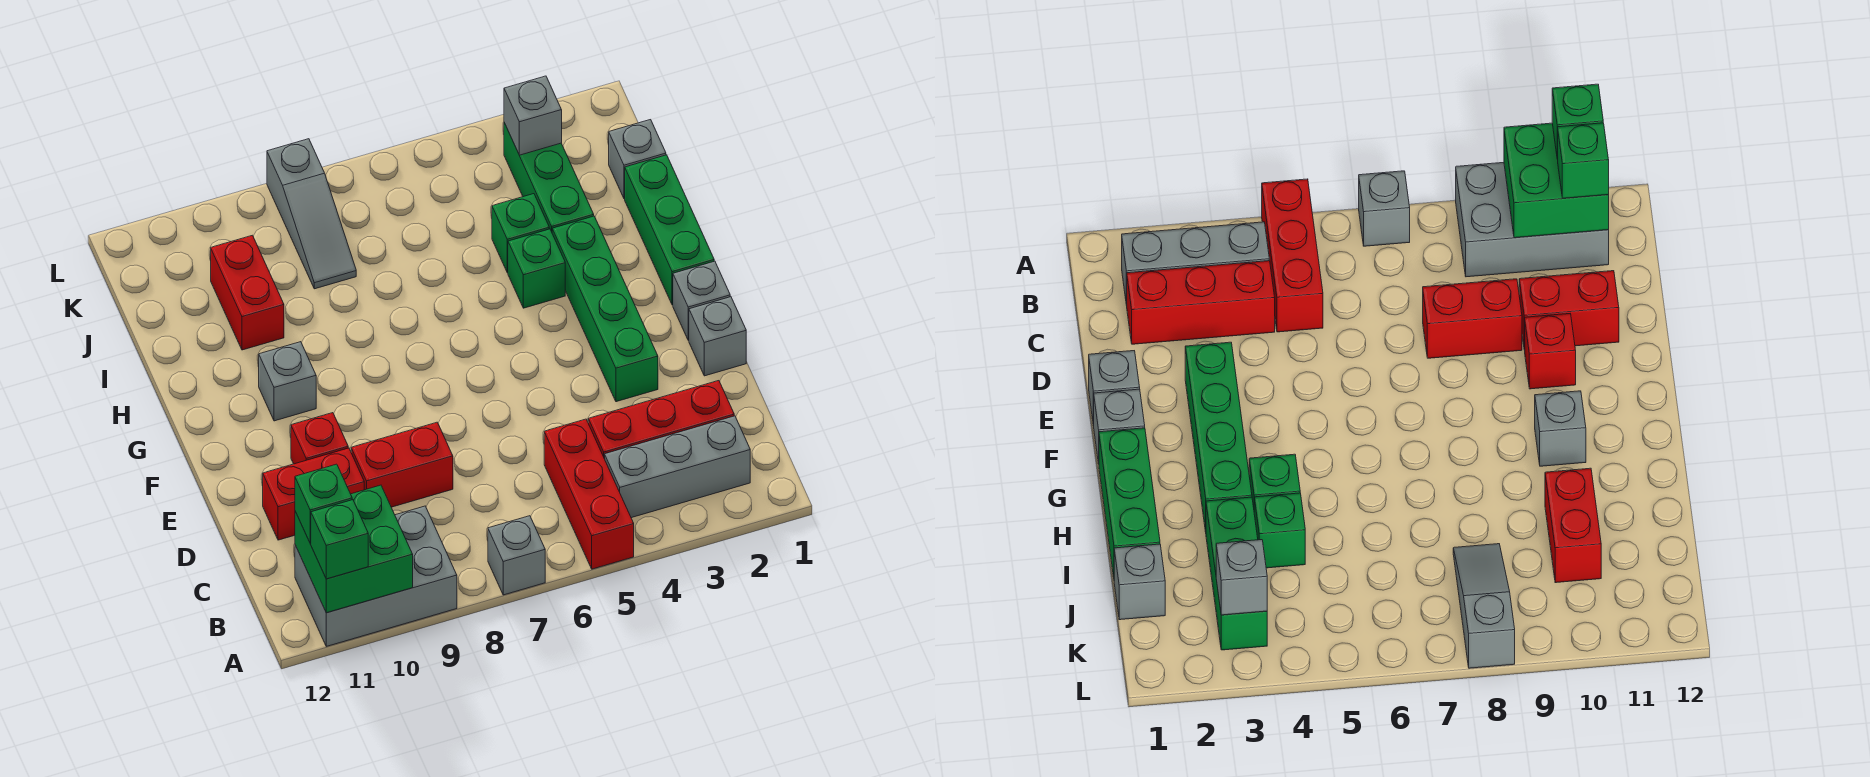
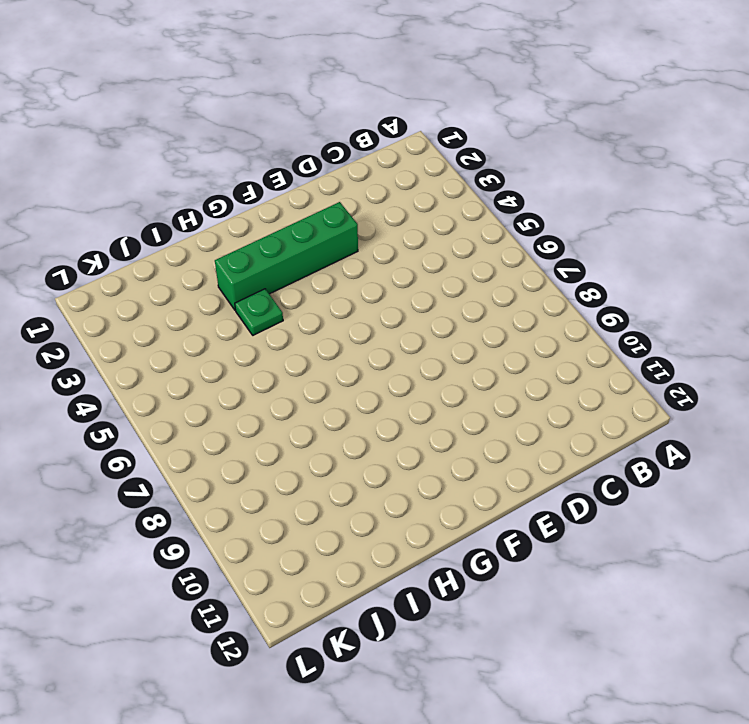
green 1x1 plate [235,289,283,335] -> green 1x1 brick [508,229,565,308]
none -> red 1x3 brick [544,419,634,569]
none -> grey 1x1 brick [488,516,545,595]
none -> grey 2x3 brick [295,506,457,646]

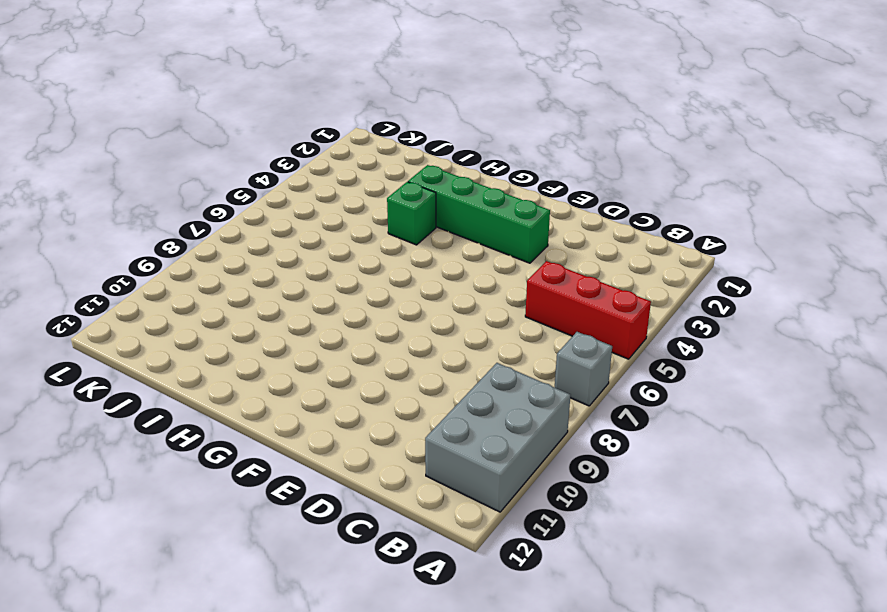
none -> grey 1x3 brick [605,416,750,518]
none -> red 1x3 brick [588,381,734,459]
none -> red 1x2 brick [351,422,453,507]

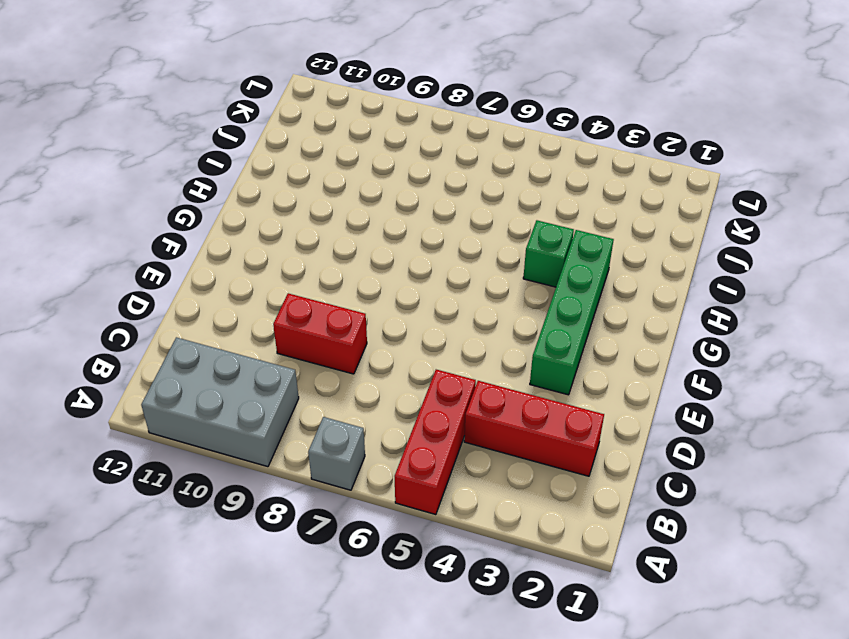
none -> grey 1x3 brick [605,416,750,518]
none -> red 1x2 brick [263,448,364,540]
none -> grey 1x1 brick [689,297,746,376]

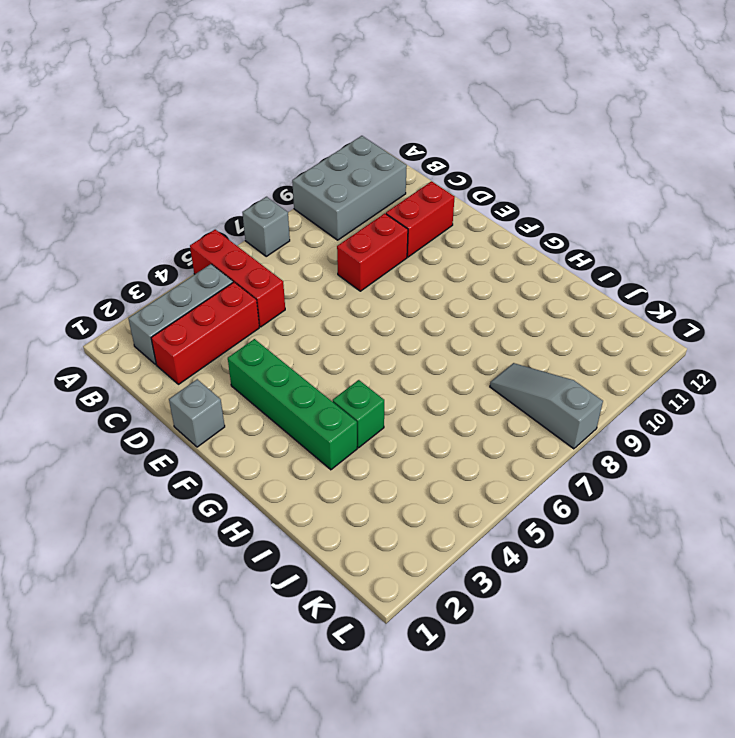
none -> red 1x1 brick [291,413,348,464]
none -> grey 1x1 brick [673,261,730,340]
none -> green 1x3 brick [625,155,714,305]

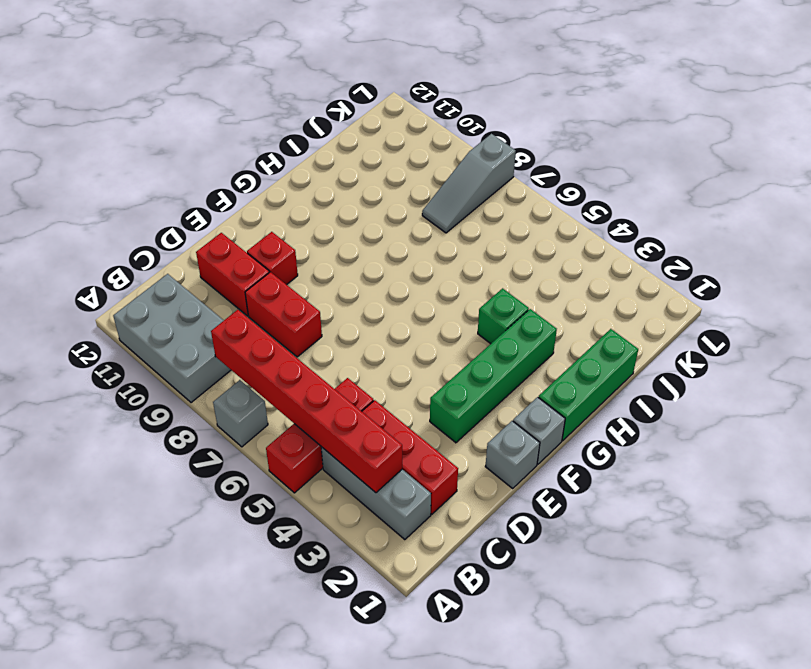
red 1x6 brick [211,310,402,493] -> none
none -> grey 1x1 brick [259,342,316,421]
none -> green 1x3 brick [504,123,594,231]
none -> green 1x1 brick [492,194,549,273]

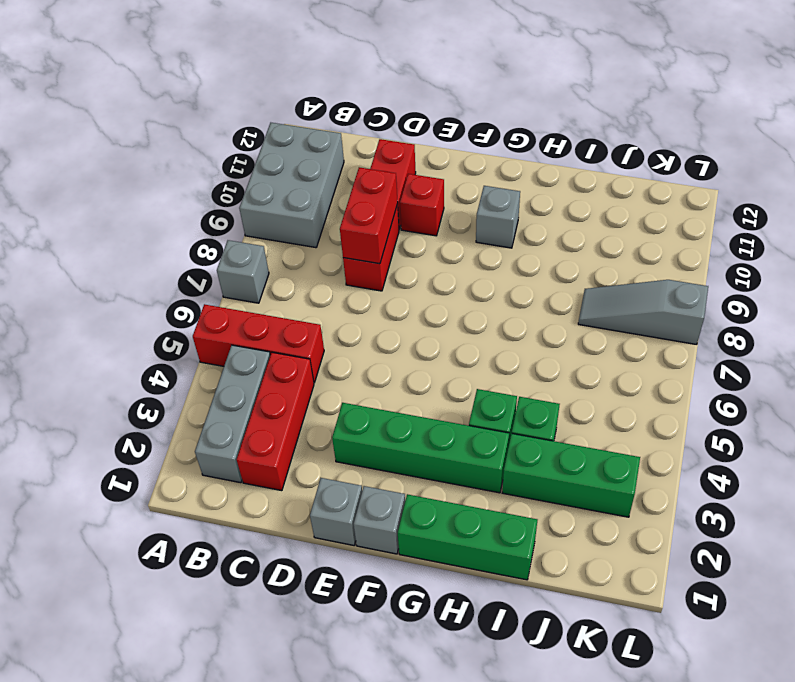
red 1x2 brick [340,167,398,264] -> red 1x2 brick turned to [211,235,284,350]
none -> grey 1x1 brick [609,120,666,199]
none -> green 2x2 brick [295,485,413,613]
none -> grey 1x1 brick [504,76,562,155]

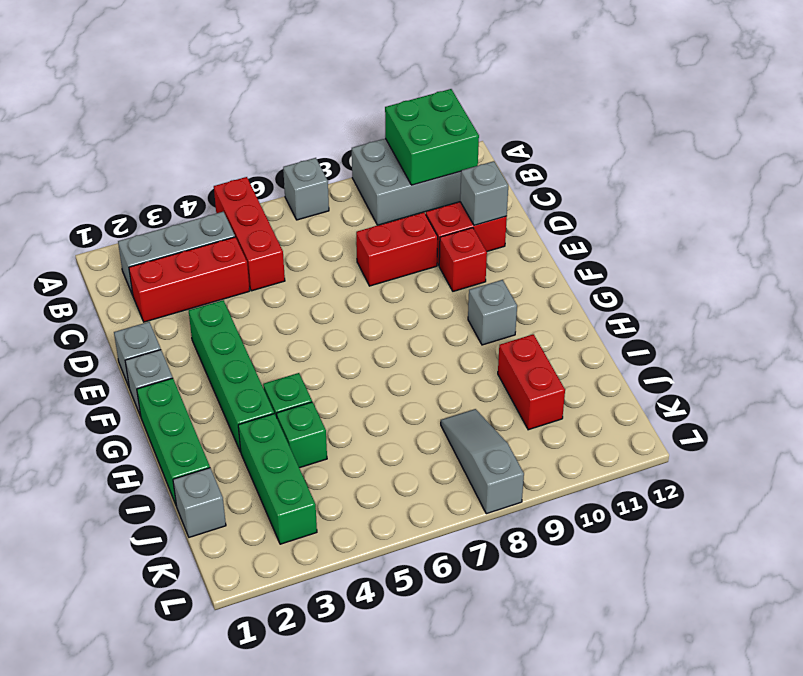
grey 1x1 brick [460,161,508,225] -> grey 1x1 brick moved to [504,76,562,155]
none -> green 1x1 brick [311,500,368,579]
none -> green 1x1 brick [295,464,352,543]

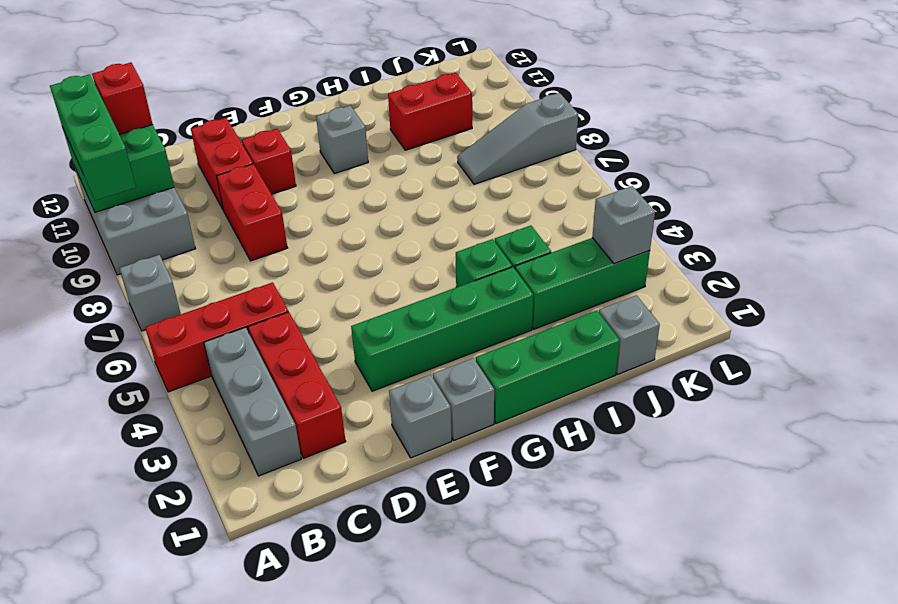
green 1x3 brick [50,74,136,200] -> green 1x1 brick [311,500,368,579]
red 1x1 brick [92,62,153,135] -> green 1x1 brick [295,464,352,543]

